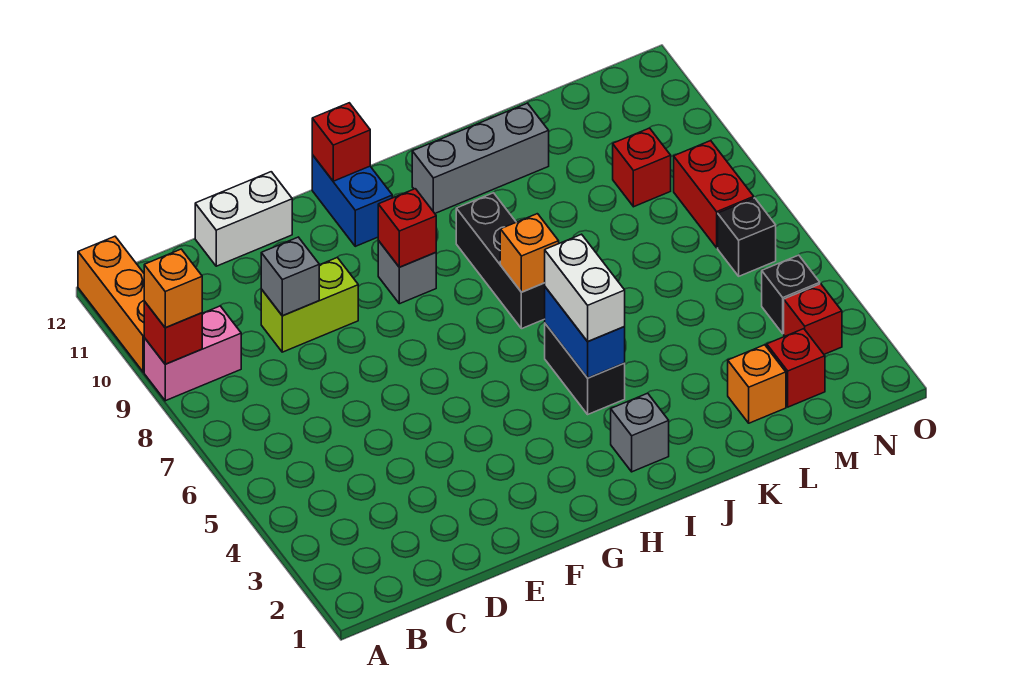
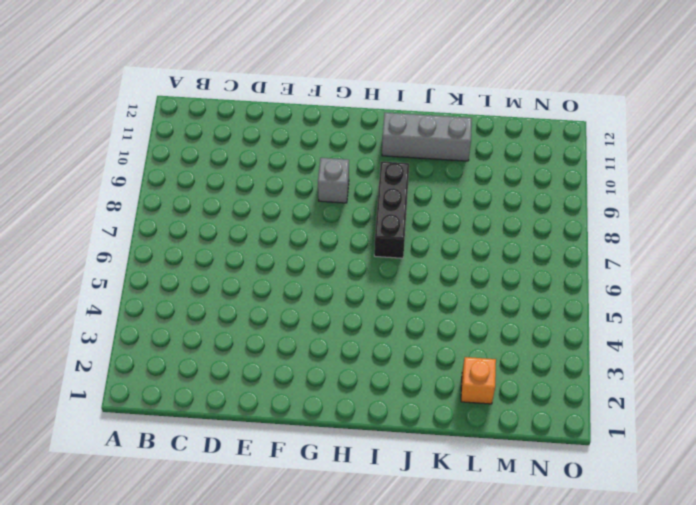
none -> pink 1x2 brick [144,306,241,401]
none -> orange 1x3 brick [78,236,144,372]
none -> lime 1x2 brick [261,258,358,352]

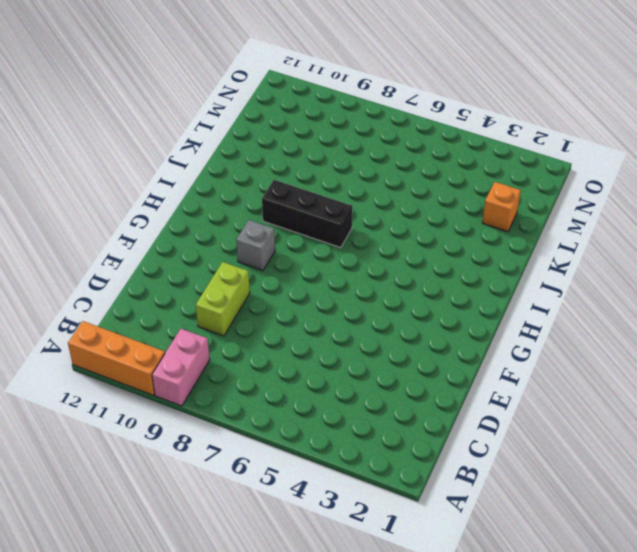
none -> white 1x2 brick [195,172,292,266]
none -> blue 1x2 brick [312,155,392,246]
none -> grey 1x1 brick [611,393,669,472]

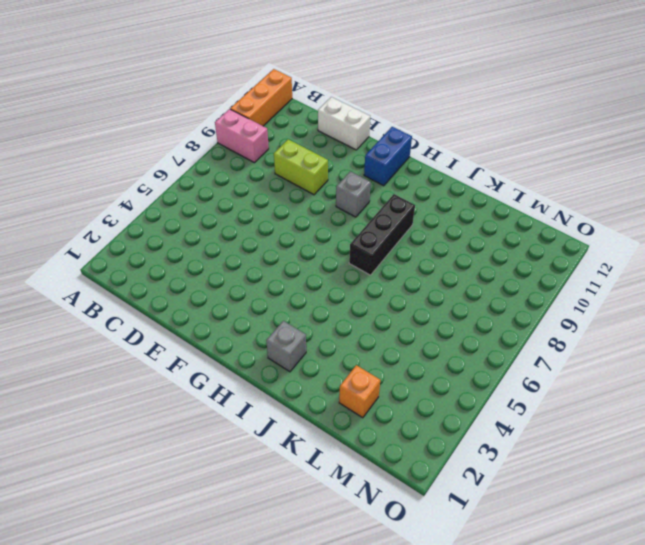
none -> black 1x2 brick [545,324,625,414]
none -> grey 1x3 brick [412,103,549,213]
none -> red 1x1 brick [767,329,825,407]

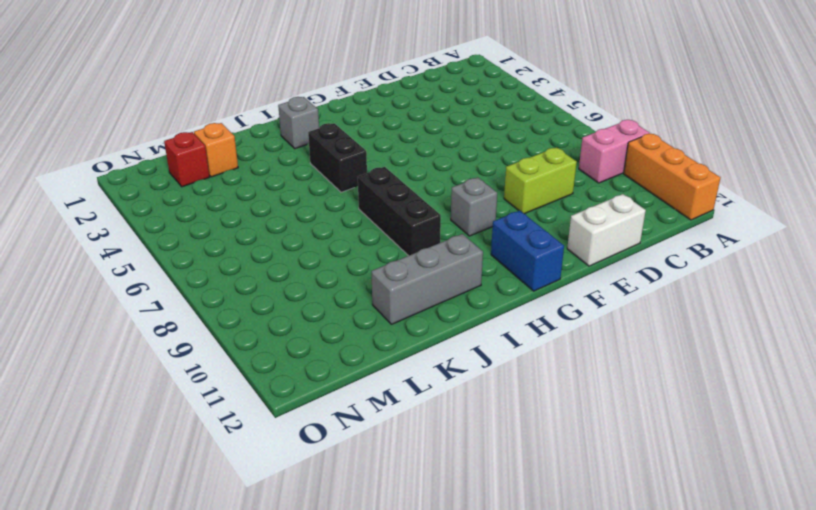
none -> red 1x1 brick [613,128,671,207]
none -> red 1x1 brick [784,284,842,354]
none -> black 1x1 brick [762,255,820,334]

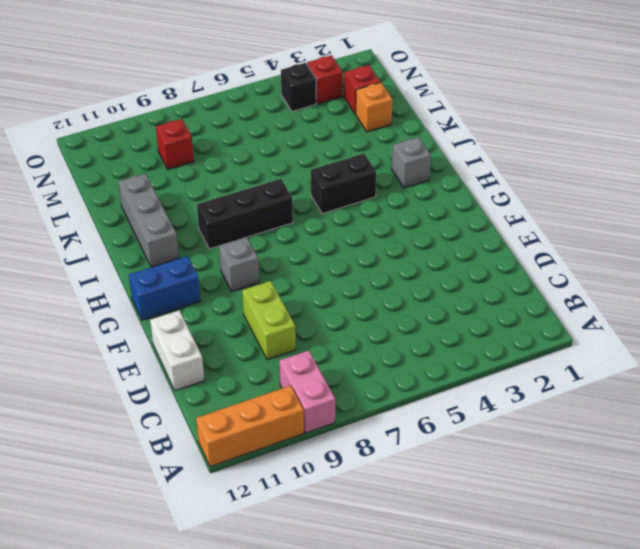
none -> black 1x1 brick [718,198,776,276]
none -> red 1x2 brick [674,141,754,248]
none -> red 1x1 brick [144,301,202,364]

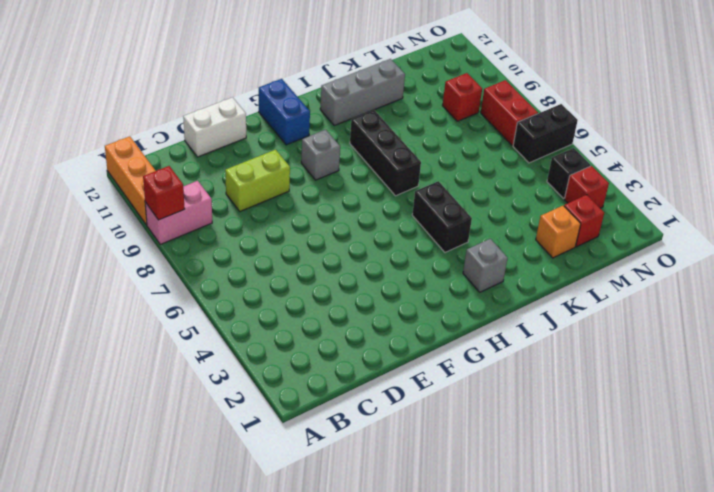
black 1x2 brick [513,104,578,163] -> black 1x1 brick [718,198,776,276]
none -> grey 1x1 brick [261,237,319,316]
none -> red 1x1 brick [378,189,436,267]
none -> red 1x1 brick [312,103,370,181]

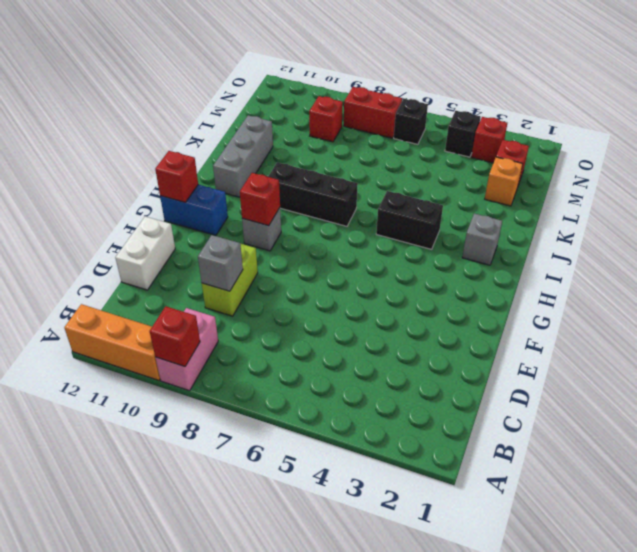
none -> blue 1x2 brick [545,287,625,378]
none -> orange 1x1 brick [500,214,559,292]
none -> orange 1x1 brick [144,249,202,328]

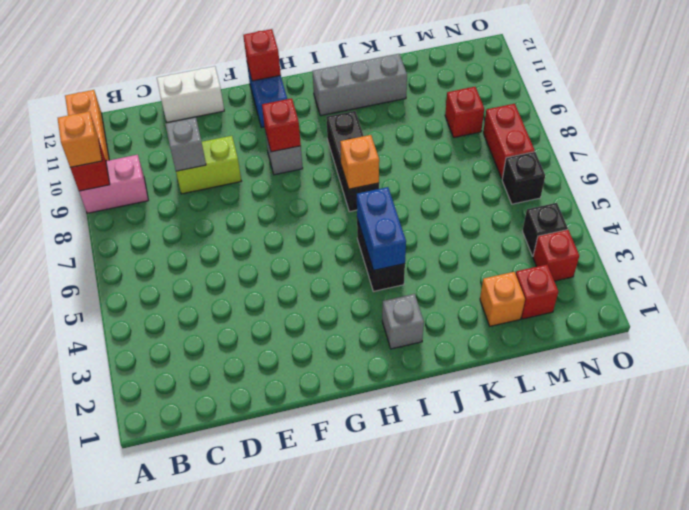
none -> white 1x2 brick [545,234,625,342]

